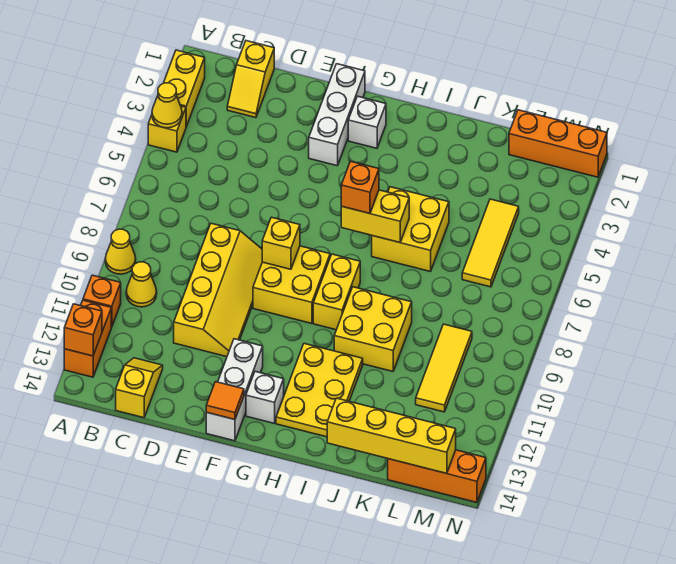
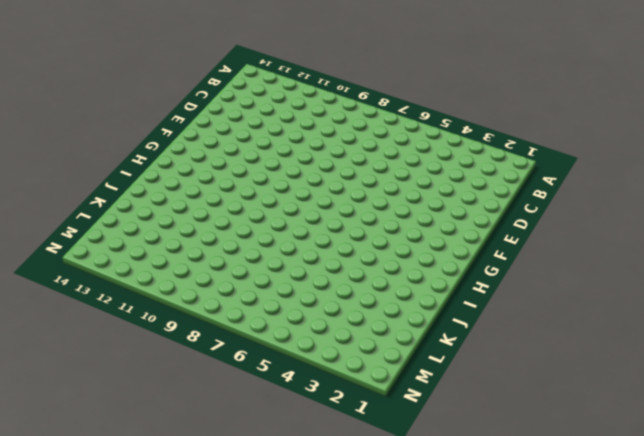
none -> yellow 1x2 brick [164,50,205,127]
none -> yellow 1x1 brick [148,106,186,152]
none -> yellow 1x1 cone [105,229,136,274]

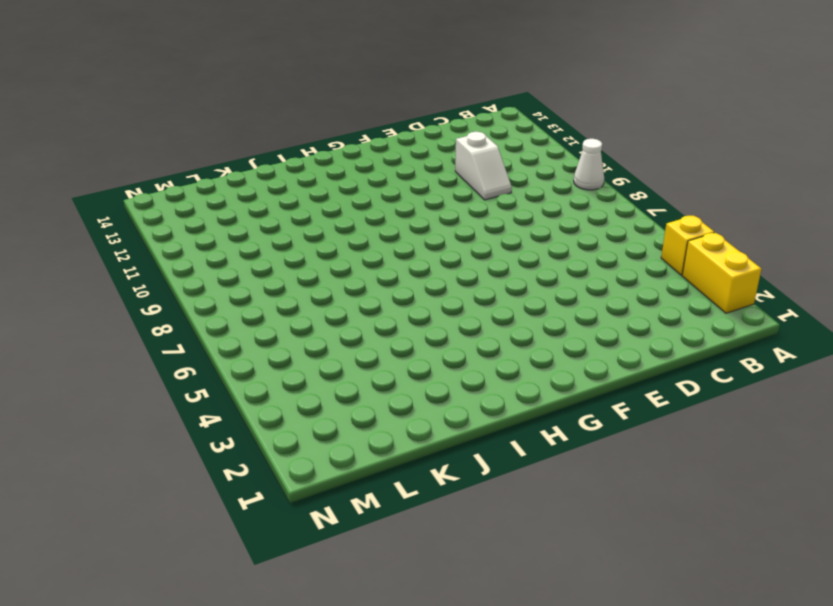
white 1x1 cone [574,139,604,190] -> yellow 1x1 cone [105,229,136,274]
white 1x2 slope [455,132,512,200] -> yellow 2x4 slope [174,223,262,357]
none -> orange 1x1 brick [83,275,121,327]
none -> orange 1x2 brick [64,300,111,377]
none -> yellow 1x1 cone [126,262,157,307]

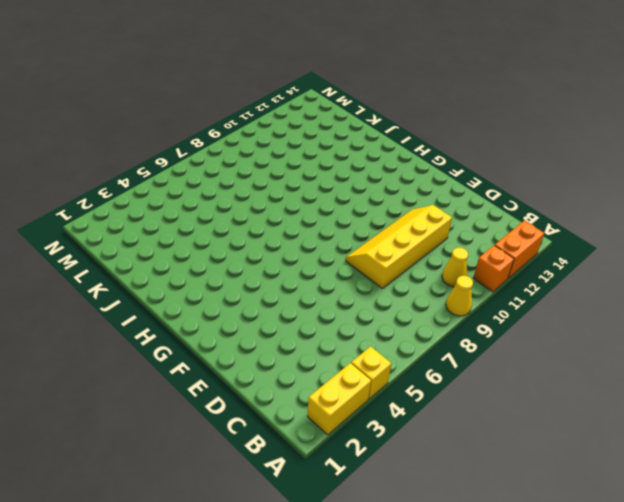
none -> yellow 1x2 slope [227,41,274,118]
none -> yellow 1x2 slope [116,358,163,418]
none -> white 1x3 brick [309,64,365,166]

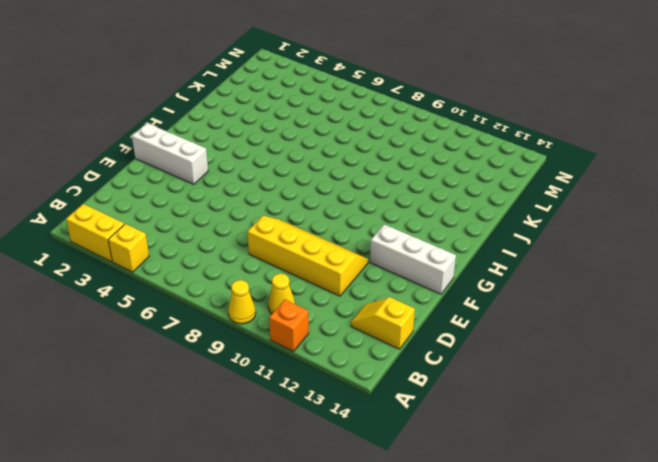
none -> orange 1x2 brick [64,300,111,377]
none -> yellow 1x2 slope [227,41,274,118]
none -> yellow 2x2 brick [253,246,330,323]

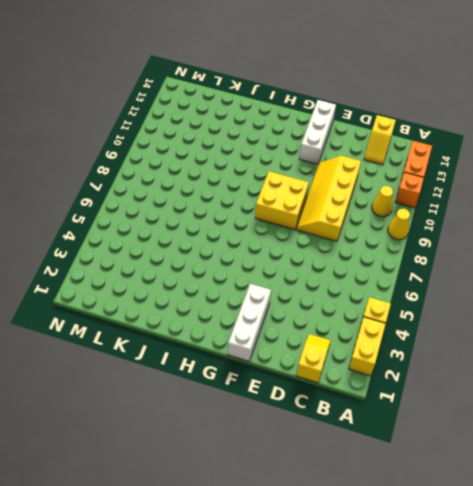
none -> white 1x1 brick [348,96,386,148]
none -> white 1x1 brick [246,372,284,424]
none -> yellow 1x2 brick [313,254,360,330]

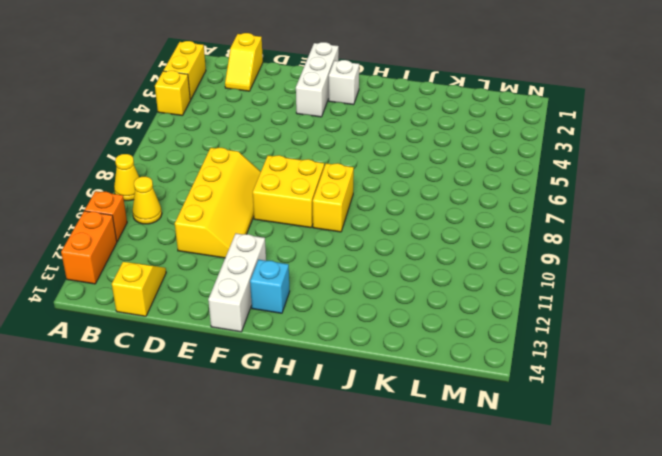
cyan 1x1 brick [250,260,290,313] -> white 1x1 brick [246,372,284,424]
none -> yellow 2x3 plate [276,343,363,437]
none -> yellow 2x2 brick [372,187,449,272]
none -> yellow 2x2 brick [334,287,412,371]

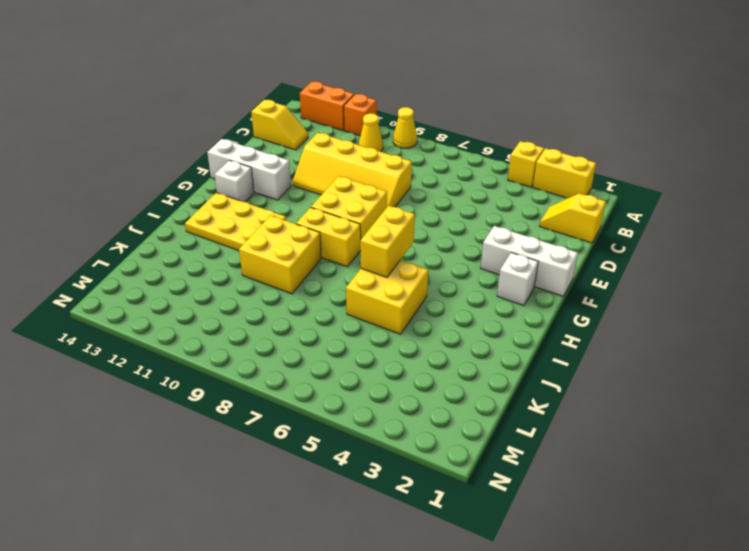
none -> orange 1x3 brick [509,110,607,177]
none -> yellow 1x3 tile [462,199,519,287]
none -> yellow 1x3 tile [416,324,472,412]

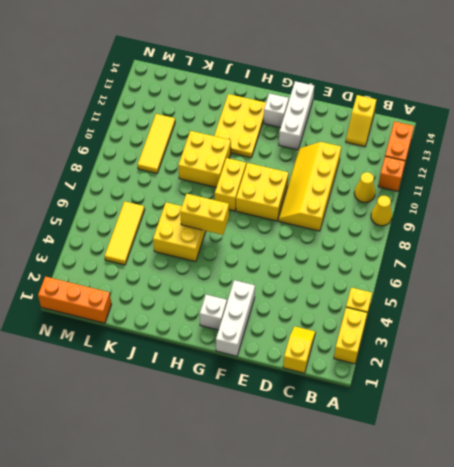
none -> orange 1x3 brick [388,450,486,502]
none -> yellow 1x1 cone [152,83,182,128]
none -> orange 1x1 brick [64,304,102,356]

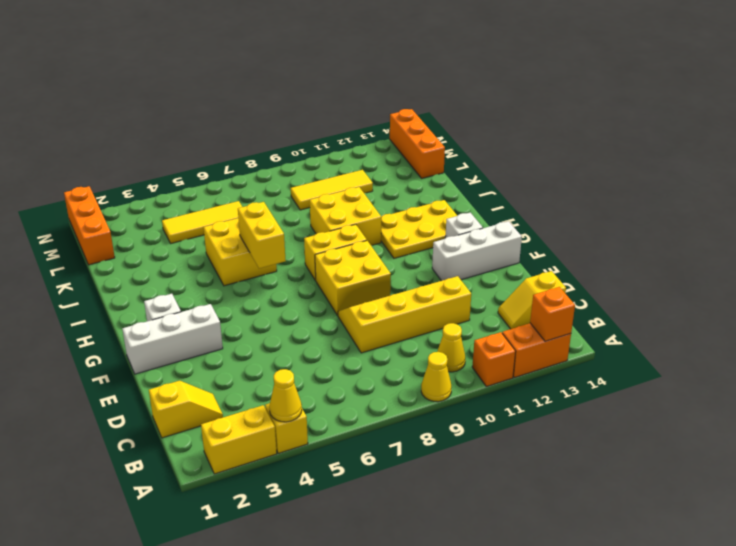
none -> yellow 1x1 brick [262,217,300,269]
none -> orange 1x1 tile [206,382,244,420]
none -> yellow 1x4 brick [327,398,456,474]

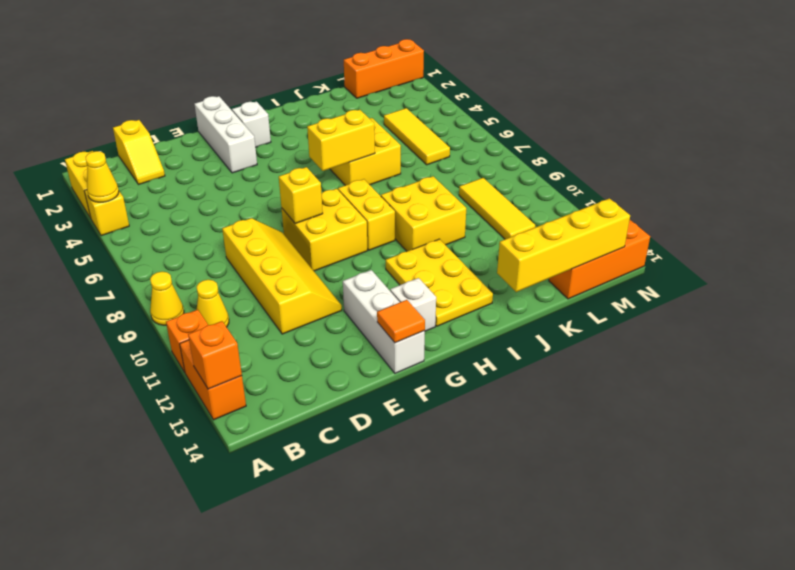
none -> yellow 1x2 slope [116,358,163,418]
none -> orange 1x1 brick [341,161,379,213]

